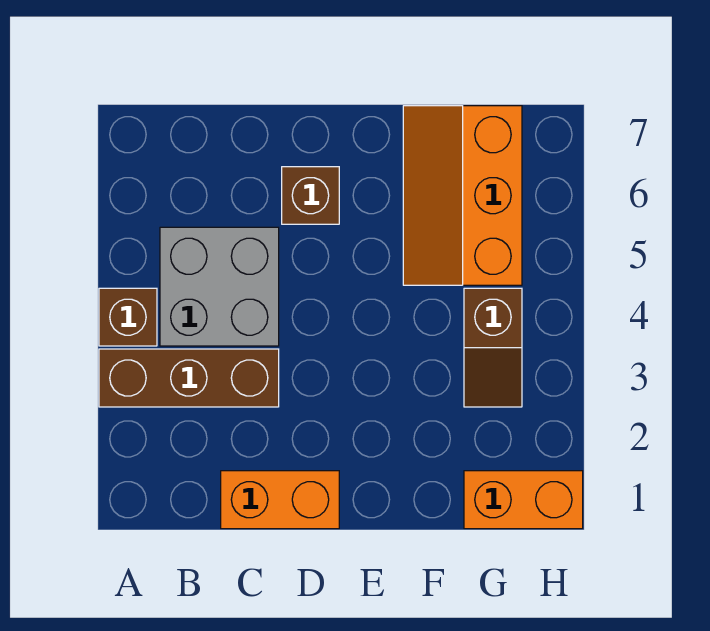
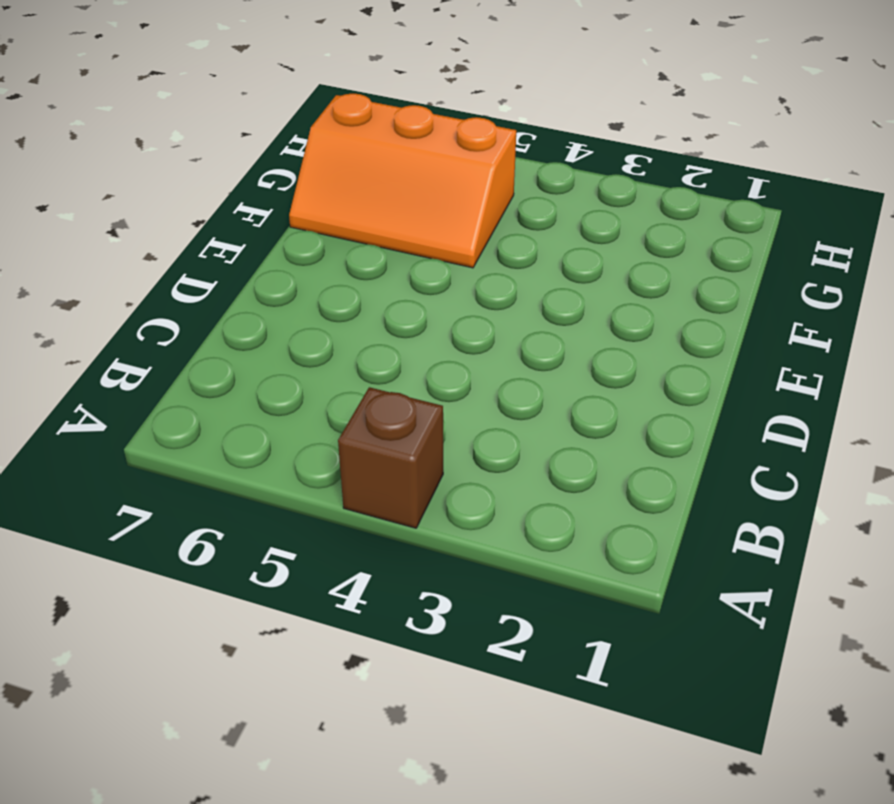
none -> brown 1x3 brick [99,349,279,407]
none -> grey 2x2 brick [160,227,279,346]

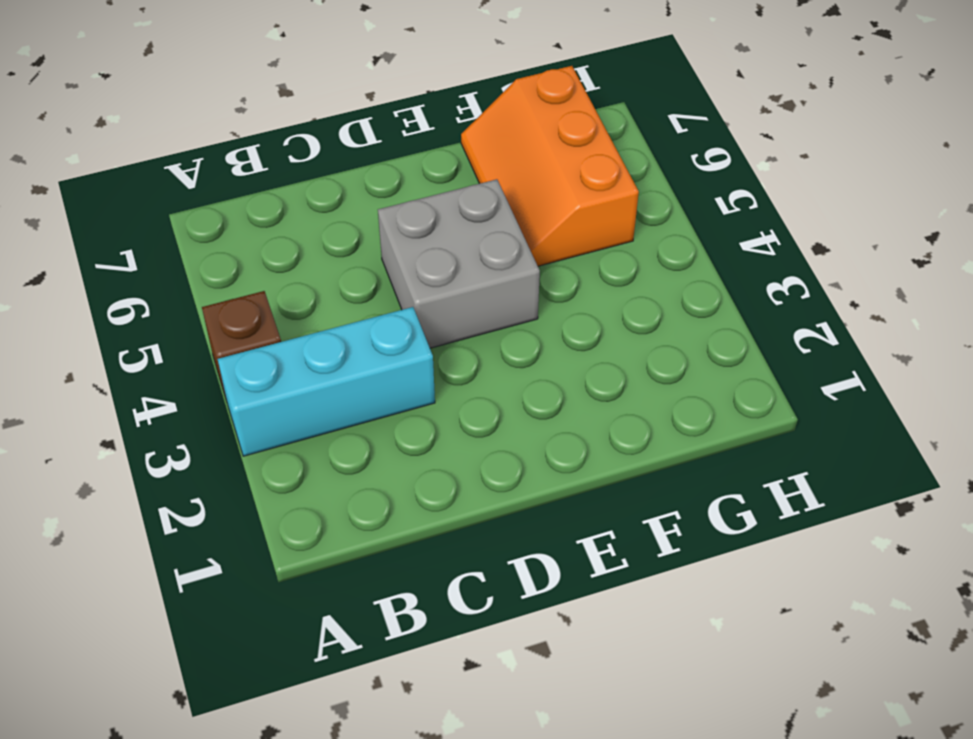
cyan 1x3 brick [217,307,435,456] -> brown 1x3 brick [99,349,279,407]
grey 2x2 brick [378,179,540,348] -> grey 2x2 brick moved to [160,227,279,346]
none -> orange 1x2 brick [221,471,339,529]
none -> brown 1x1 brick [282,167,339,224]

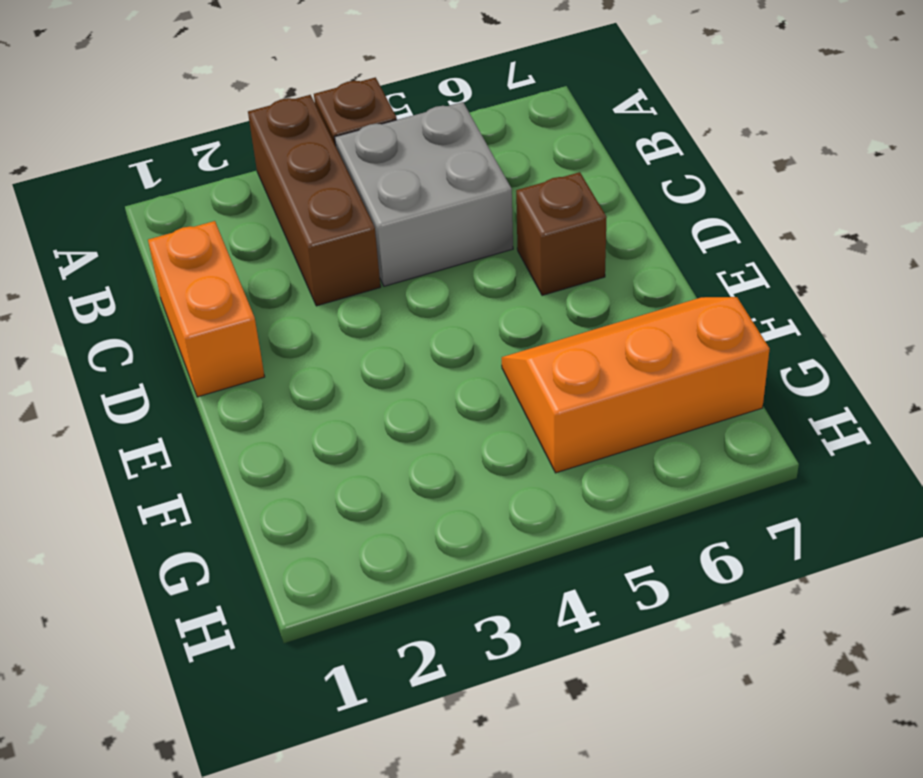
none -> orange 1x2 brick [464,471,583,529]
none -> brown 1x2 slope [464,288,522,407]

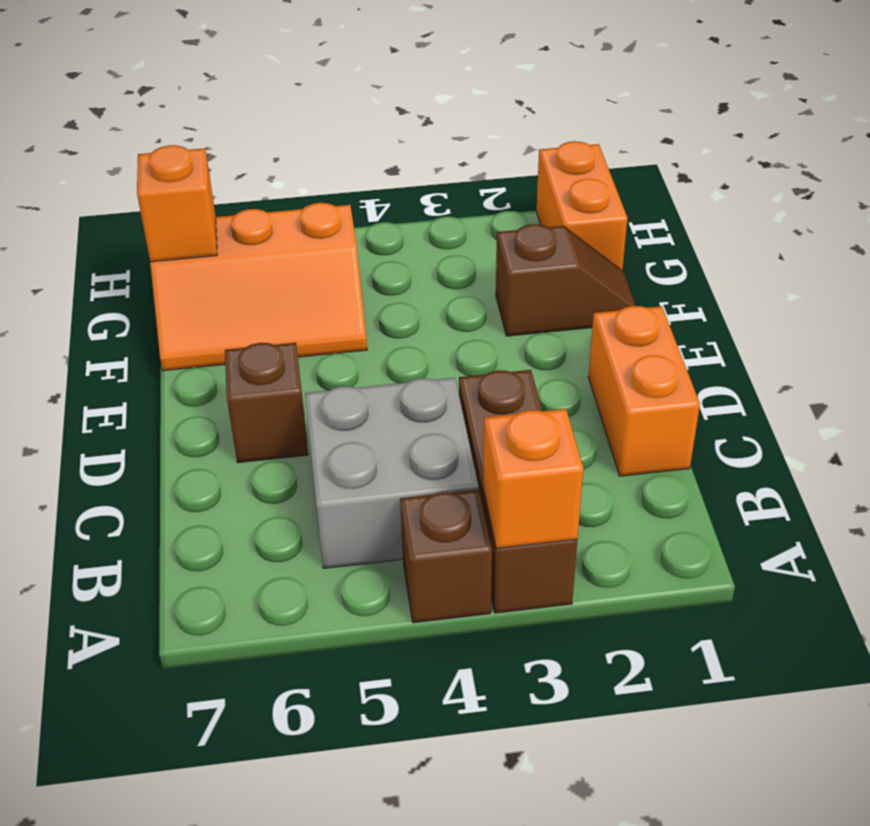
orange 1x1 brick [483,409,583,548] -> none
brown 1x2 slope [496,224,636,336] -> brown 1x2 slope moved to [464,288,522,407]
orange 1x1 brick [137,145,217,262] -> none

